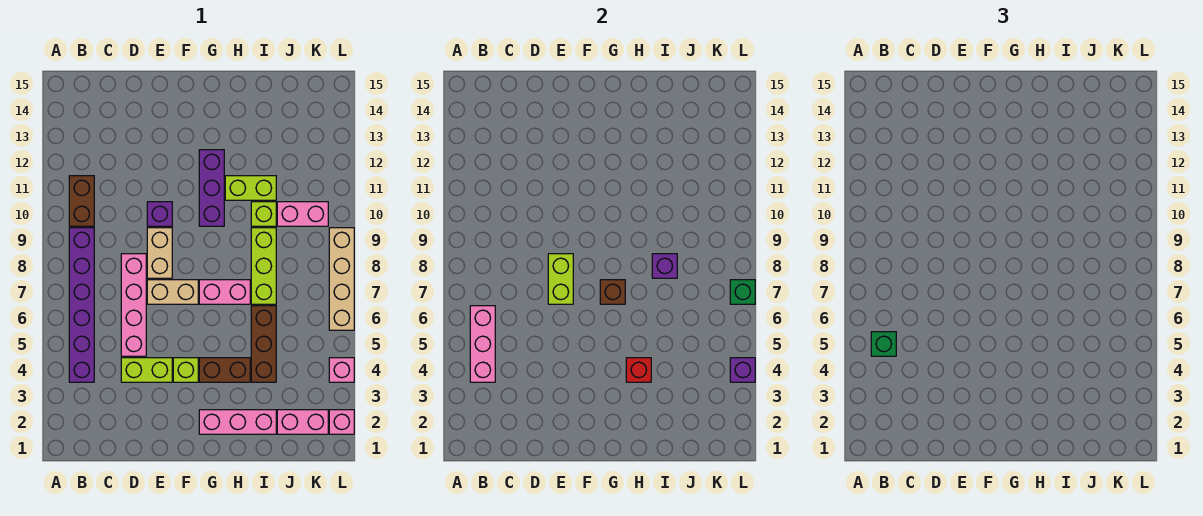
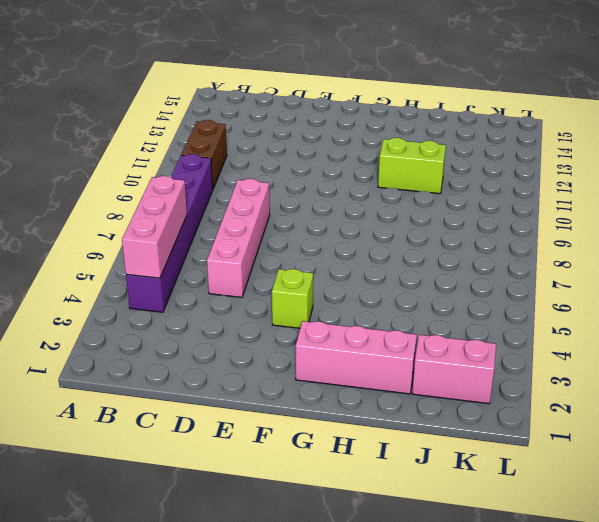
none -> lime 1x2 brick [121,358,172,382]
none -> tan 1x2 brick [147,280,198,304]
none -> tan 1x2 brick [147,228,172,278]

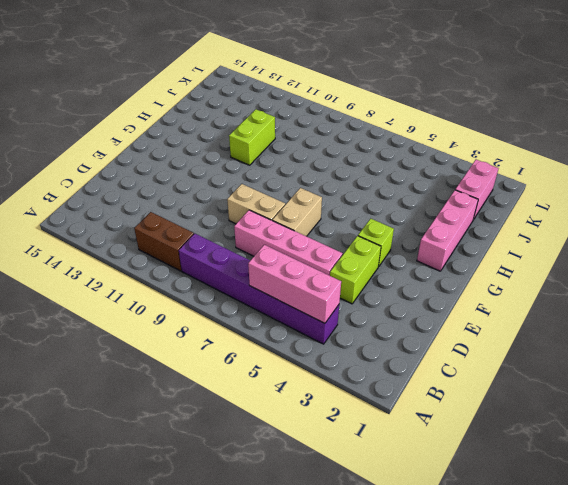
none -> purple 1x1 brick [147,202,172,226]
none -> brown 1x2 brick [199,358,250,382]
none -> pink 1x2 brick [199,280,250,304]

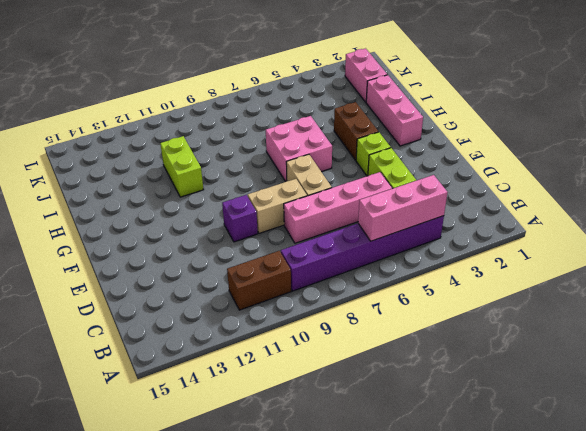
pink 2x2 brick [266,116,332,182] -> pink 1x2 brick [199,280,250,304]
none -> purple 1x3 brick [199,150,224,226]
none -> brown 1x3 brick [251,306,276,382]
none -> lime 1x3 brick [251,228,276,304]

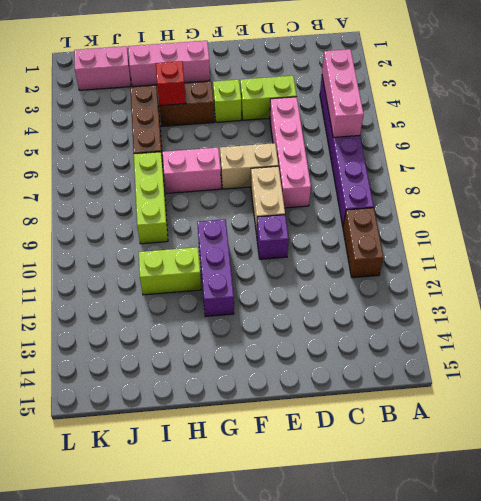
none -> lime 1x1 brick [251,202,276,226]
none -> pink 1x2 brick [277,202,328,226]
none -> pink 1x1 brick [329,410,354,434]

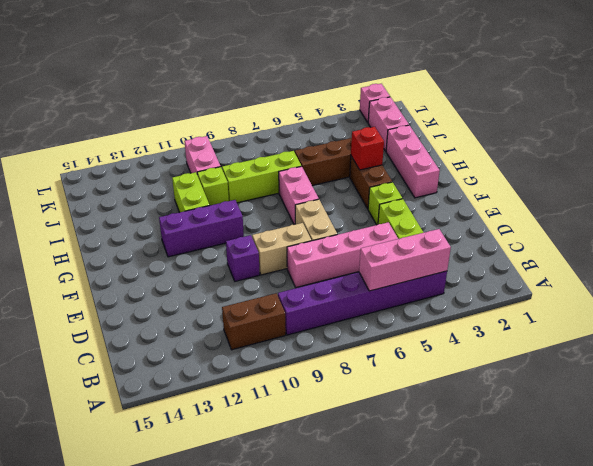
none -> pink 1x1 brick [329,358,354,382]
none -> tan 1x4 brick [329,228,354,330]
none -> lime 1x2 brick [548,254,573,304]

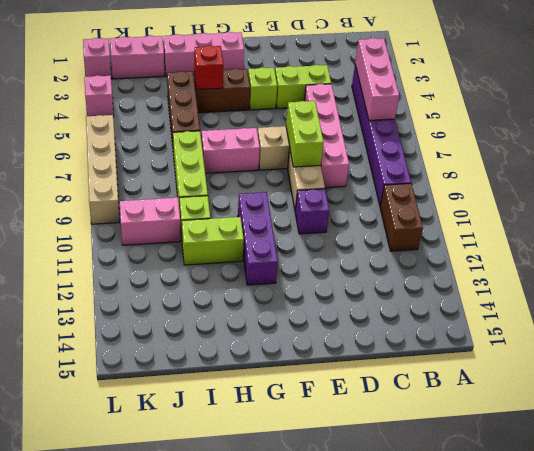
none -> brown 1x1 brick [600,280,625,304]
none -> purple 1x1 brick [652,254,677,278]
none -> purple 1x1 brick [730,358,755,382]

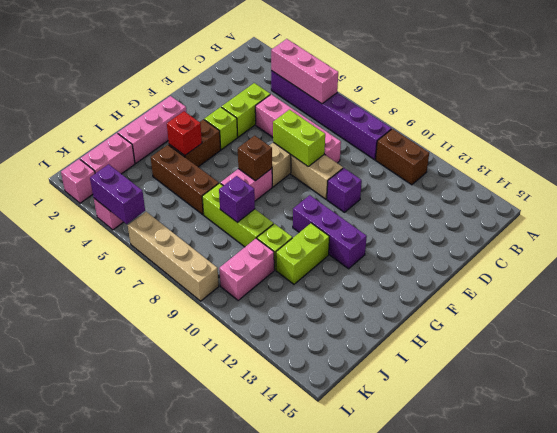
purple 1x2 brick [90,164,145,224] -> purple 1x1 brick [730,358,755,382]
none -> green 1x1 brick [730,280,755,304]
none -> green 1x1 brick [871,332,896,356]

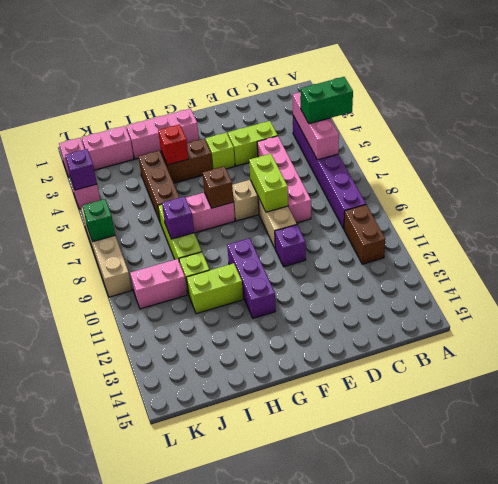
green 1x2 brick [301,77,353,124] -> green 1x1 brick [871,332,896,356]

